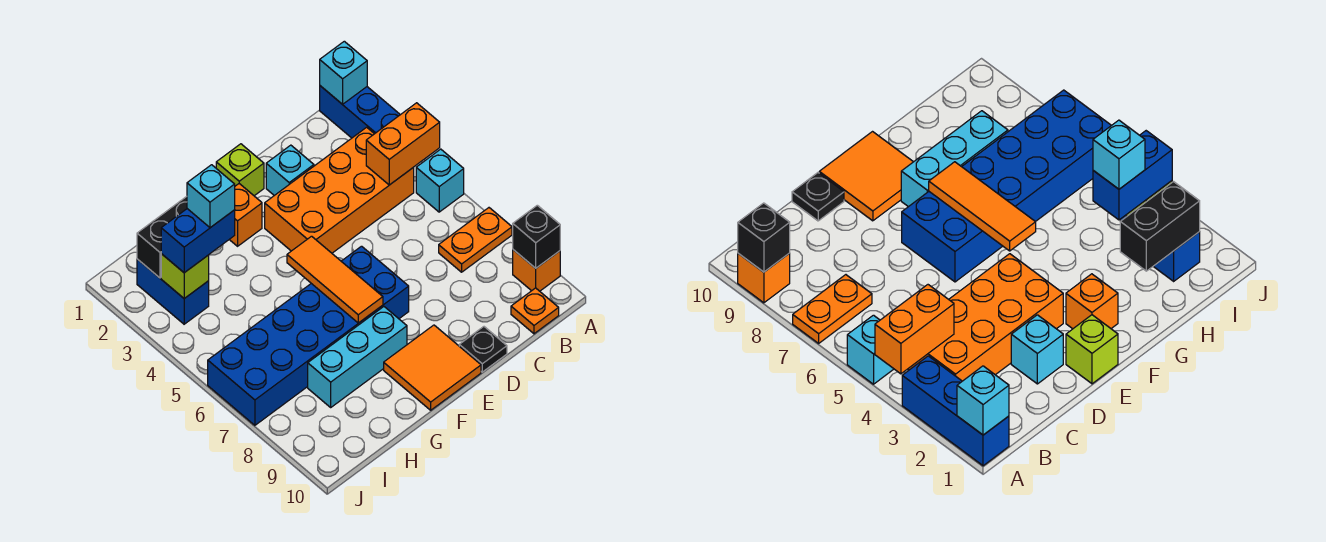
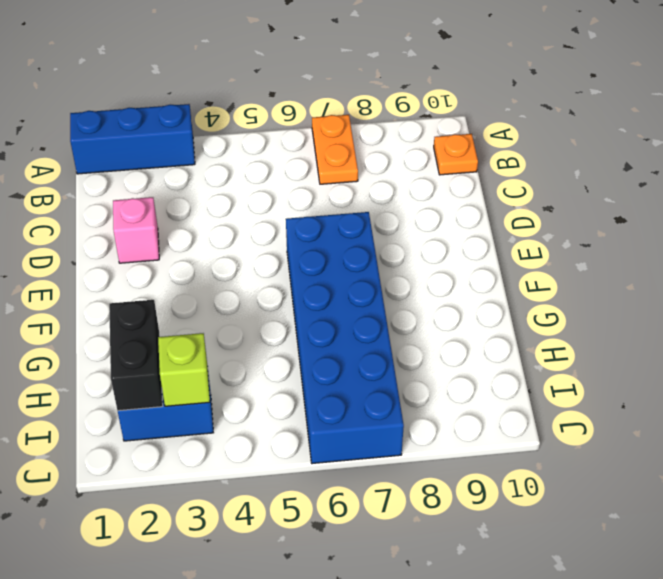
pink 1x1 brick [113,197,159,263] -> cyan 1x1 brick [266,145,314,195]
none -> cyan 1x1 brick [416,149,464,212]
none -> orange 1x1 brick [513,250,560,291]
none -> orange 2x4 brick [265,127,414,253]

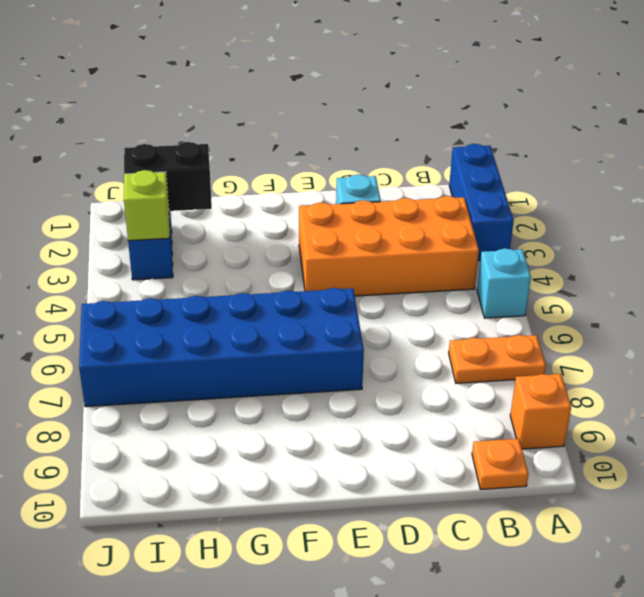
none -> black 1x1 plate [459,327,507,372]
none -> lime 1x1 brick [216,144,264,196]
none -> orange 2x2 tile [384,325,481,410]

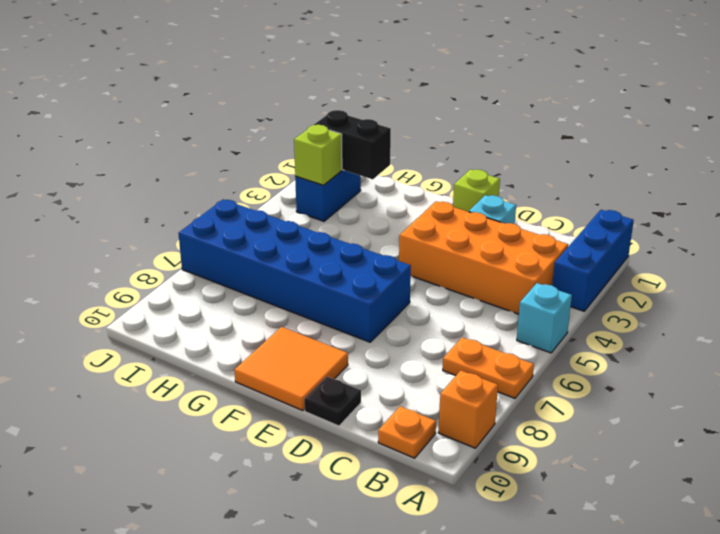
none -> orange 1x1 brick [229,184,262,246]
none -> cyan 1x3 brick [308,307,407,407]
none -> cyan 1x1 brick [320,41,367,104]

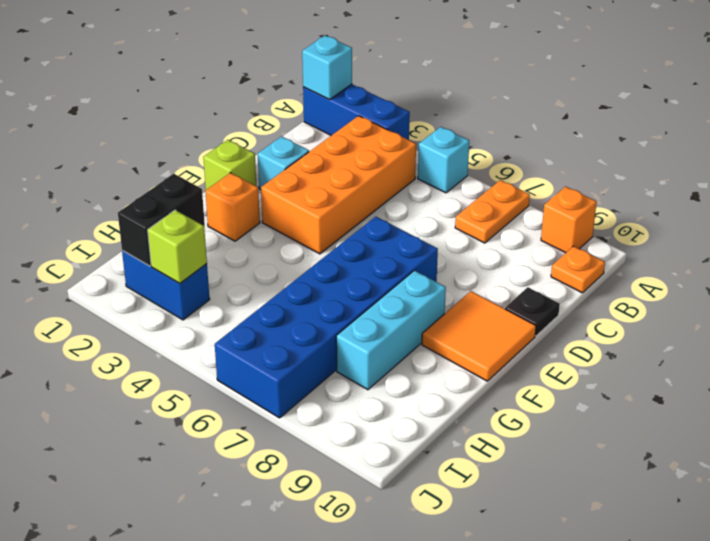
none -> orange 1x2 brick [366,103,440,185]
none -> black 1x1 brick [513,205,560,268]
none -> orange 1x3 tile [287,236,383,323]

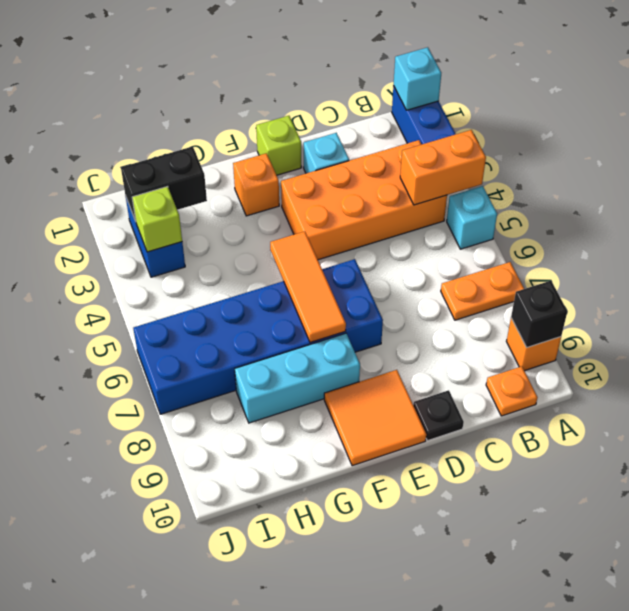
none -> blue 1x2 brick [161,209,235,273]
none -> cyan 1x1 brick [187,165,235,228]

